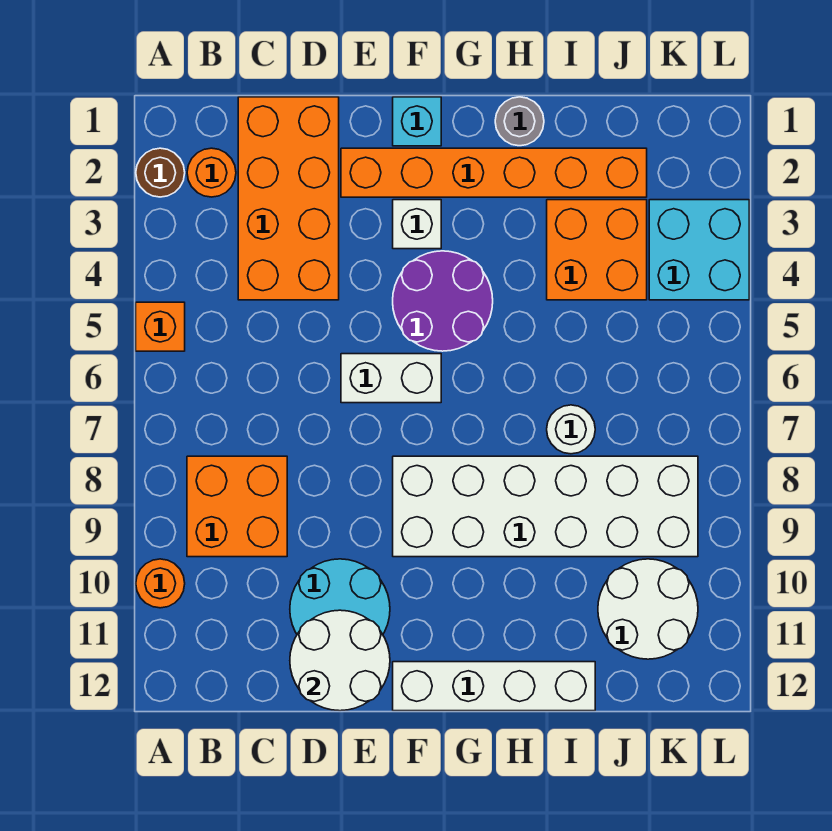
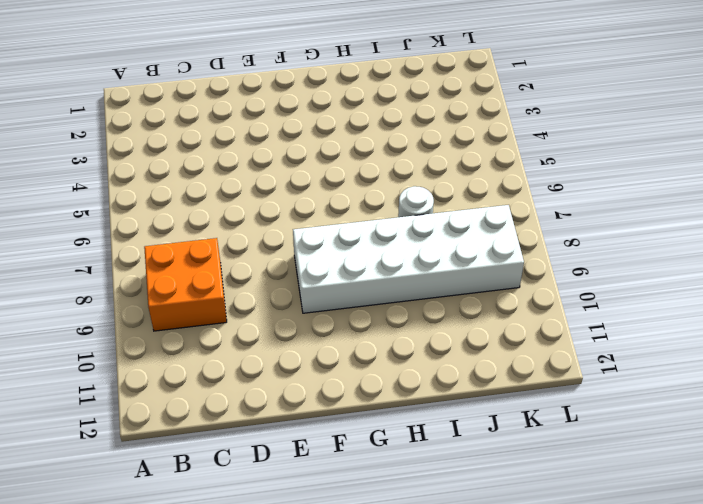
none -> brown 1x1 round brick [136,148,185,197]
none -> orange 1x1 brick [136,302,185,351]
none -> orange 1x1 round brick [136,559,185,608]

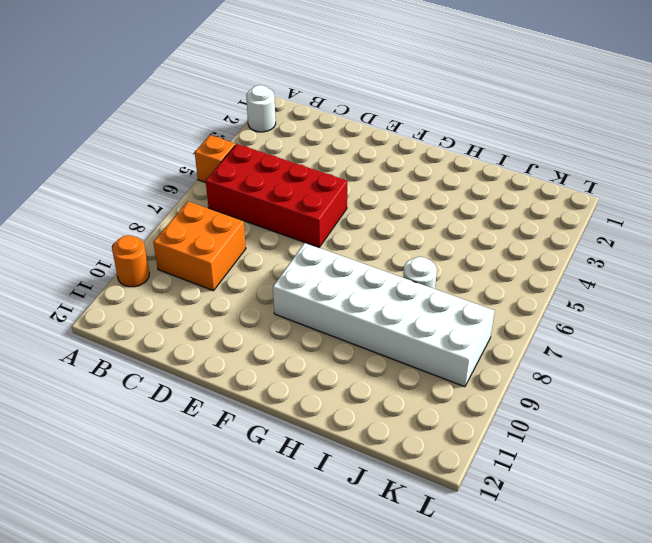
white 1x1 round brick [246,85,276,132] -> brown 1x1 round brick [136,148,185,197]
red 2x4 brick [206,144,347,247] -> white 1x2 brick [341,354,441,403]
none -> orange 1x1 round brick [187,148,236,197]
none -> orange 2x4 brick [238,97,339,300]
none -> cyan 2x2 round brick [290,559,390,634]

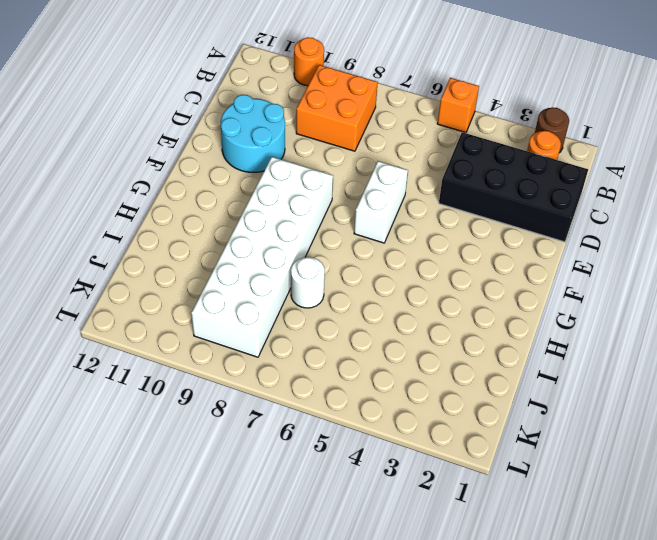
black 2x4 brick [439,132,588,242] -> orange 2x4 brick [238,97,339,300]
none -> orange 1x6 brick [341,148,647,197]
none -> cyan 1x1 brick [393,97,441,146]
none -> white 1x1 brick [393,200,441,249]

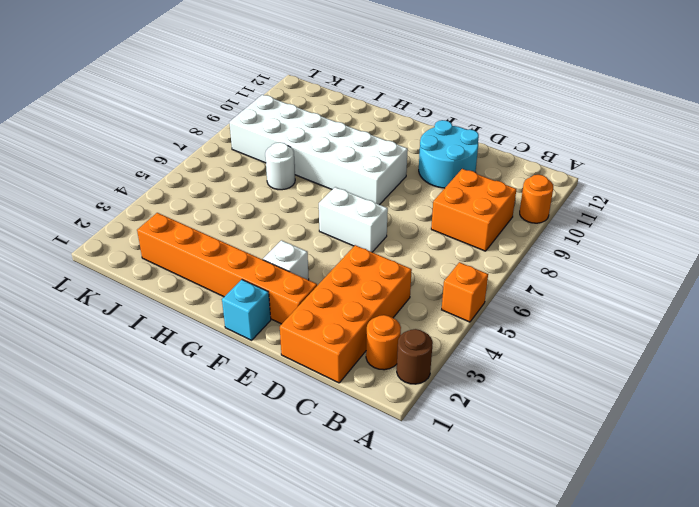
none -> purple 2x2 round brick [393,251,493,351]
none -> white 1x4 brick [393,662,595,711]
none -> grey 1x1 round brick [495,97,544,146]

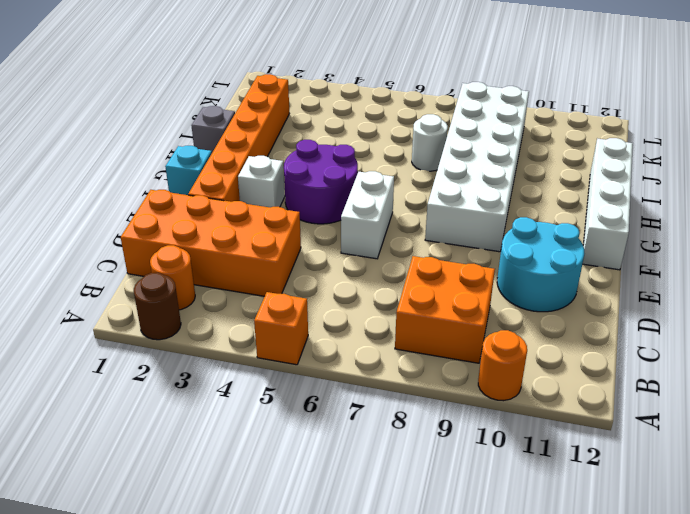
grey 1x1 brick [191,106,235,152] -> grey 1x1 round brick [495,97,544,146]
none -> orange 2x2 brick [547,200,647,300]
none -> white 2x2 round brick [598,559,698,659]
none -> cyan 2x2 brick [649,200,749,300]

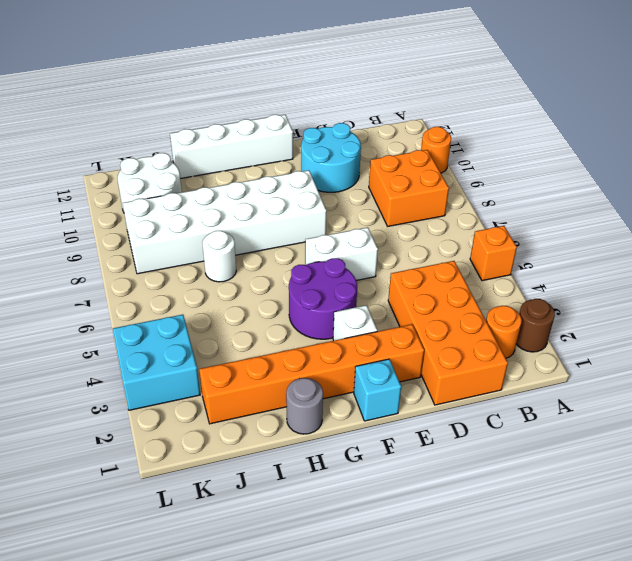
none -> orange 2x2 brick [547,200,647,300]
none -> white 2x2 round brick [290,610,390,711]

